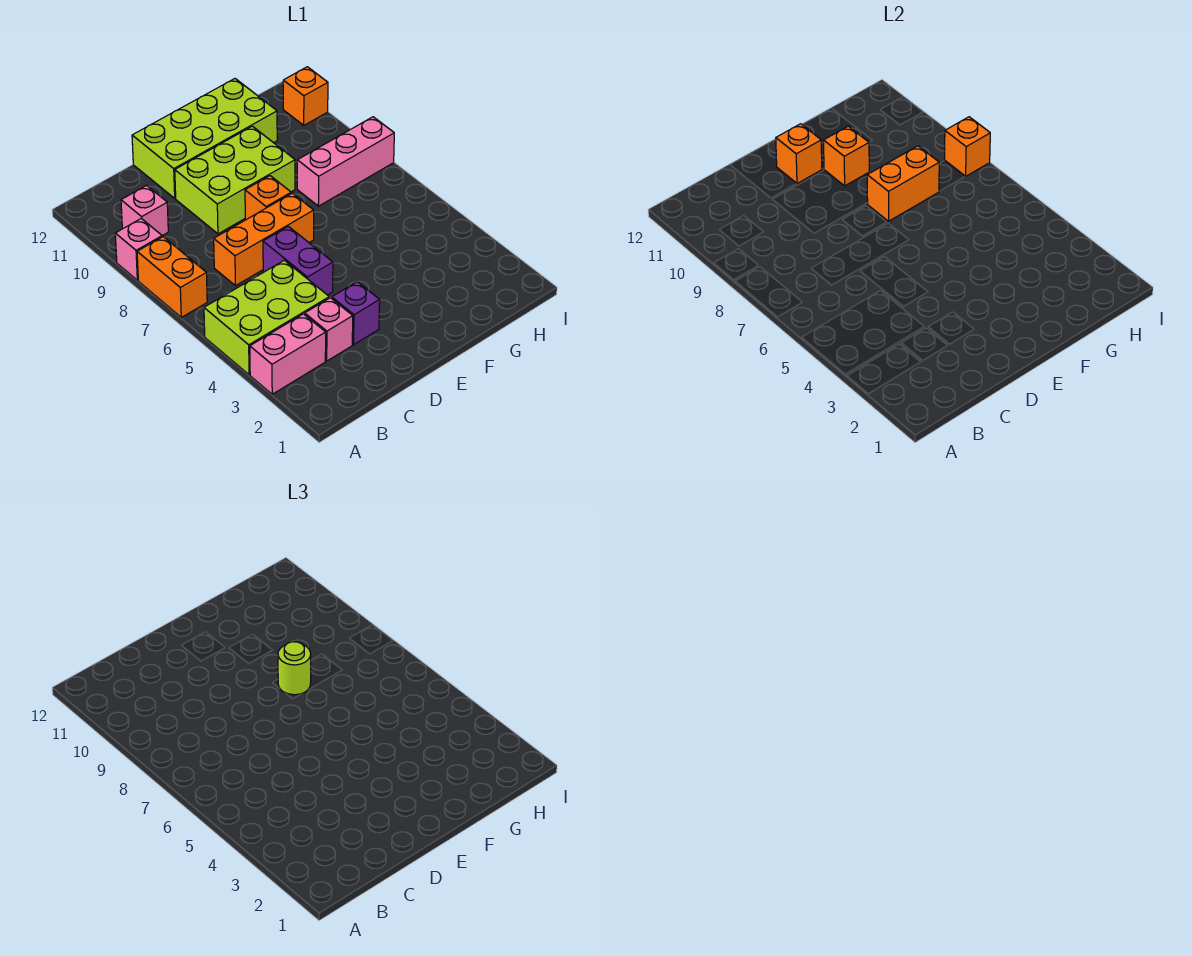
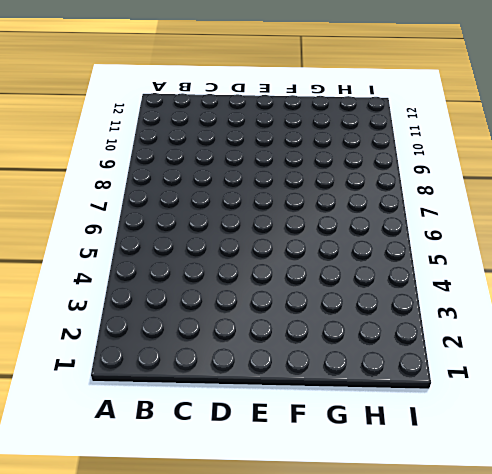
none -> pink 1x2 brick [250,314,326,394]
none -> lime 2x3 brick [204,260,329,375]
none -> orange 1x2 brick [137,237,207,317]

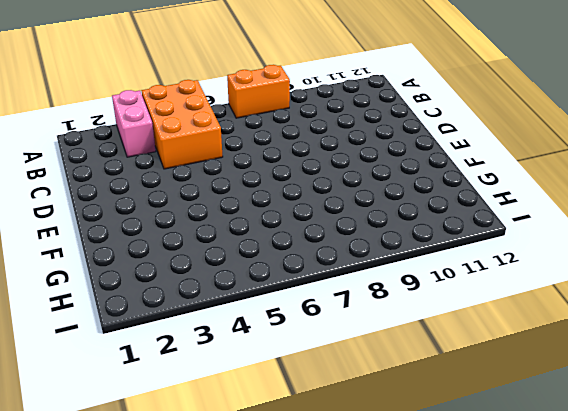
orange 2x3 brick [142,80,223,169] -> lime 2x3 brick [204,260,329,375]
none -> pink 1x1 brick [115,218,162,280]
none -> pink 1x1 brick [121,185,168,236]
none -> pink 1x1 brick [305,298,353,361]

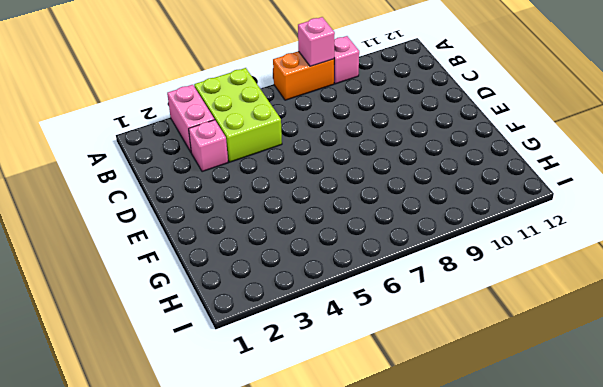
pink 1x1 brick [298,17,335,66] -> pink 1x1 brick moved to [121,185,168,236]
none -> orange 1x3 brick [214,193,314,286]
none -> purple 1x1 brick [332,282,380,345]
none -> purple 1x2 brick [263,226,333,295]

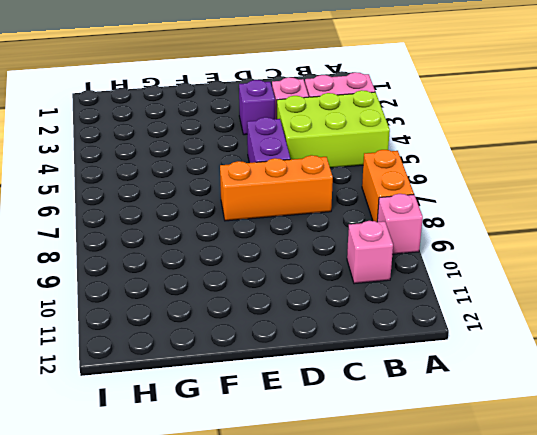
none -> lime 2x3 brick [175,126,295,234]
none -> lime 2x4 brick [132,79,277,198]
none -> orange 1x1 brick [245,176,291,220]

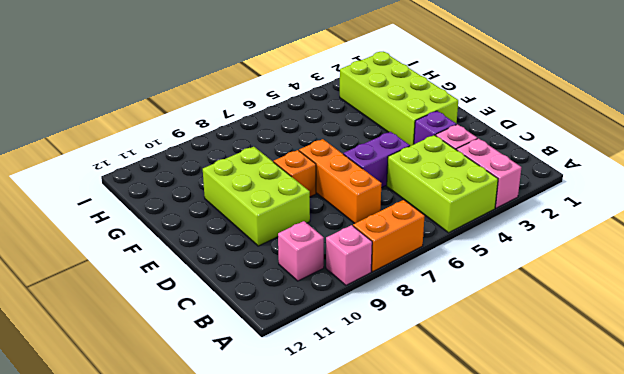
lime 2x4 brick [340,52,458,146] -> lime 2x4 brick moved to [132,79,277,198]
none -> pink 1x3 brick [297,117,394,206]
none -> orange 1x1 brick [283,67,328,125]
none -> orange 1x1 brick [776,124,822,184]

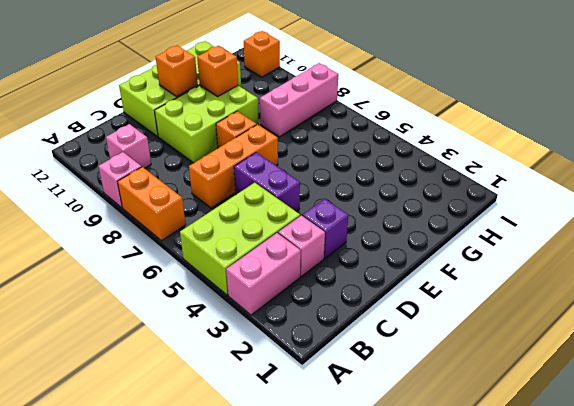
none -> orange 1x2 brick [867,146,939,221]
none -> orange 1x1 brick [945,117,990,176]
none -> lime 1x1 round brick [278,642,311,695]

